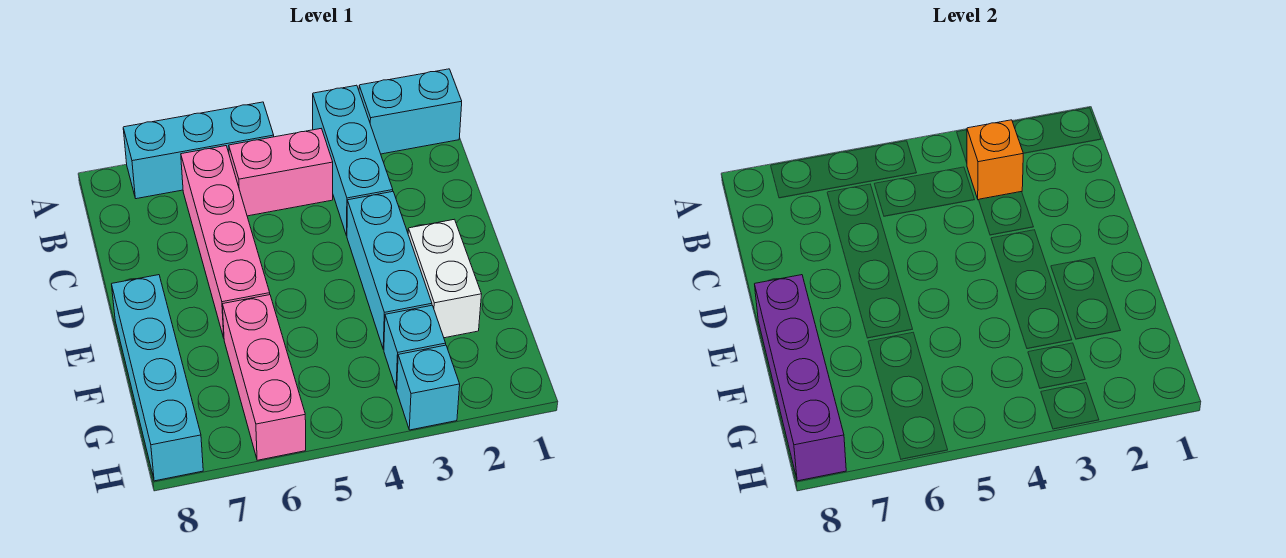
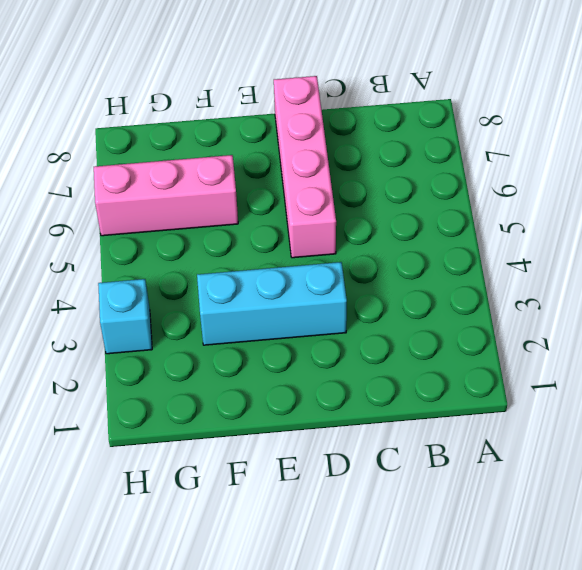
pink 1x4 brick [274,76,336,258] -> pink 1x4 brick turned to [181,146,270,338]
none -> cyan 1x2 brick [359,69,462,154]
none -> cyan 1x3 brick [313,85,393,236]
none -> cyan 1x3 brick [123,102,274,199]

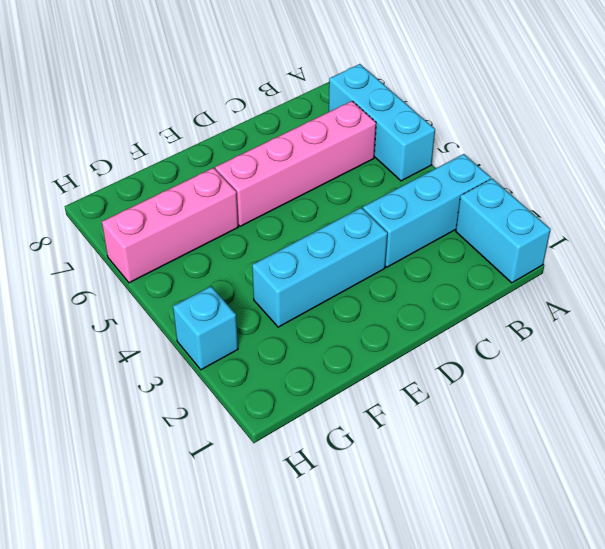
none -> pink 1x2 brick [229,129,333,216]
none -> white 1x2 brick [408,219,482,338]
none -> cyan 1x4 brick [112,275,203,481]

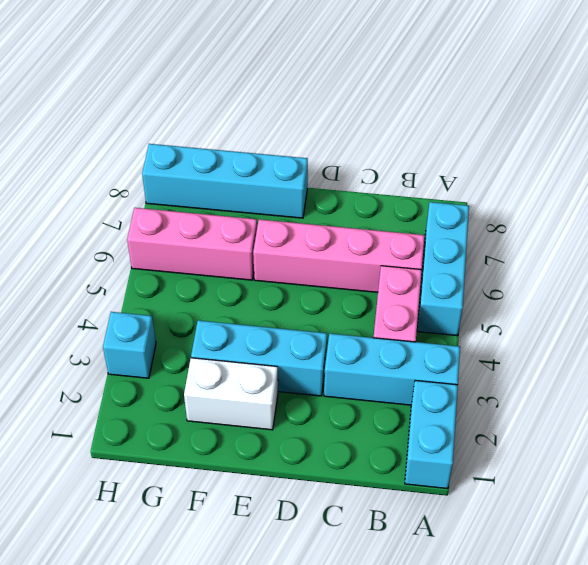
none -> cyan 1x1 brick [384,305,446,389]
none -> orange 1x1 brick [967,120,1023,200]
none -> purple 1x4 brick [755,275,846,481]

